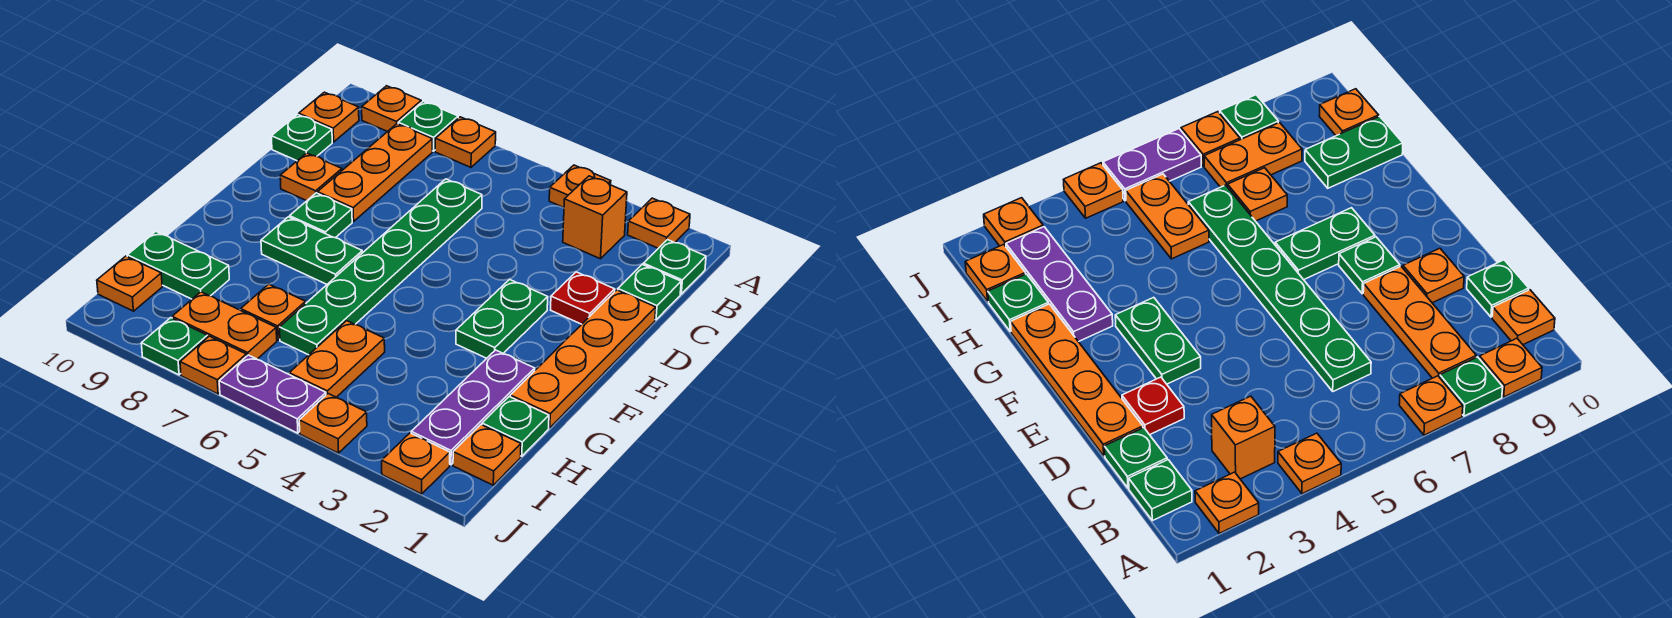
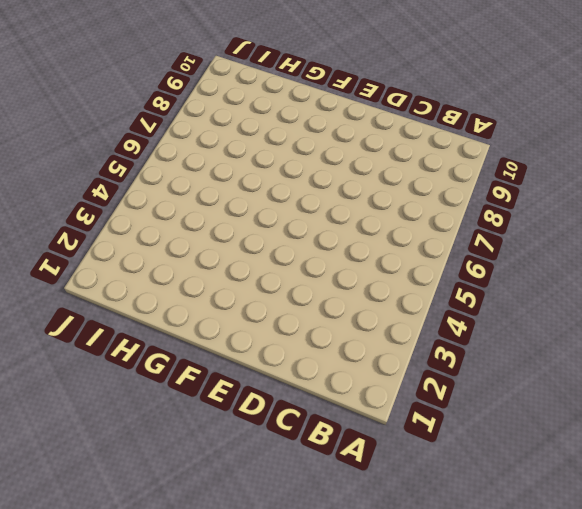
none -> orange 1x1 plate [628,198,690,248]
none -> orange 1x1 plate [549,165,611,208]
none -> orange 1x1 plate [435,117,496,167]
none -> green 1x1 plate [398,101,458,151]

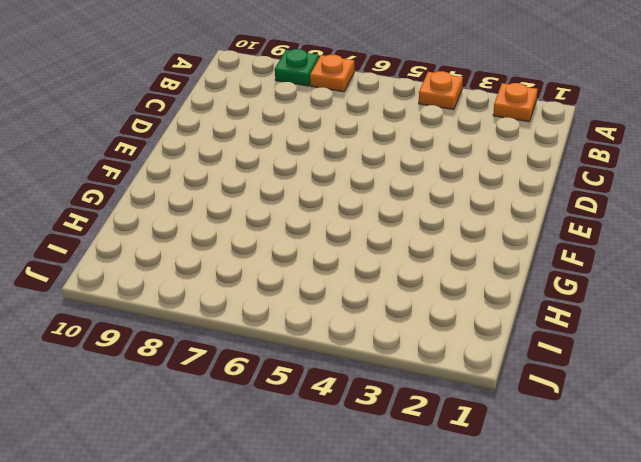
none -> orange 1x1 plate [362,86,421,132]
none -> green 1x1 plate [643,240,706,294]
none -> orange 1x1 brick [563,176,627,259]
none -> orange 1x3 plate [318,124,432,222]

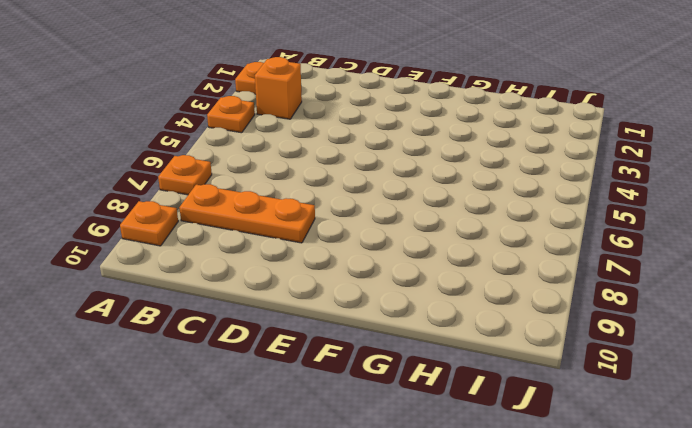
none -> green 1x1 plate [398,101,458,151]
none -> green 1x1 plate [643,240,706,294]
none -> orange 1x1 plate [299,92,359,142]
none -> green 1x1 plate [618,264,681,320]

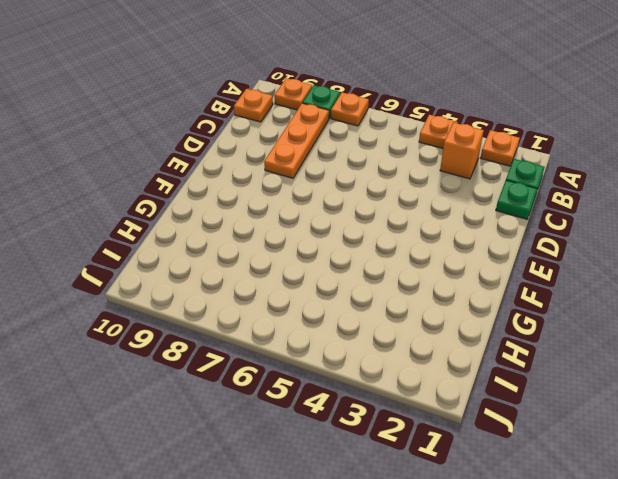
none -> green 1x6 plate [280,179,482,355]
none -> green 1x1 plate [271,114,332,161]
none -> orange 1x4 plate [510,290,656,428]
none -> red 1x1 plate [551,272,615,324]

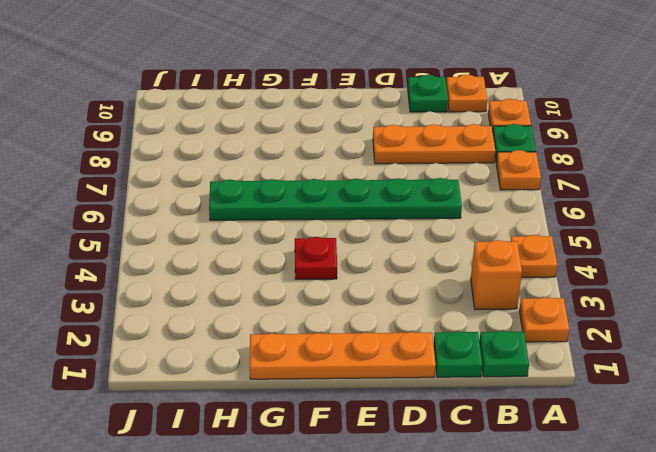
red 1x1 plate [295,237,337,280] -> red 1x1 plate moved to [551,272,615,324]
none -> orange 1x1 plate [280,153,342,201]
none -> green 1x2 plate [456,280,548,358]
none -> green 1x1 plate [290,193,352,238]
none -> green 1x2 plate [261,217,362,284]

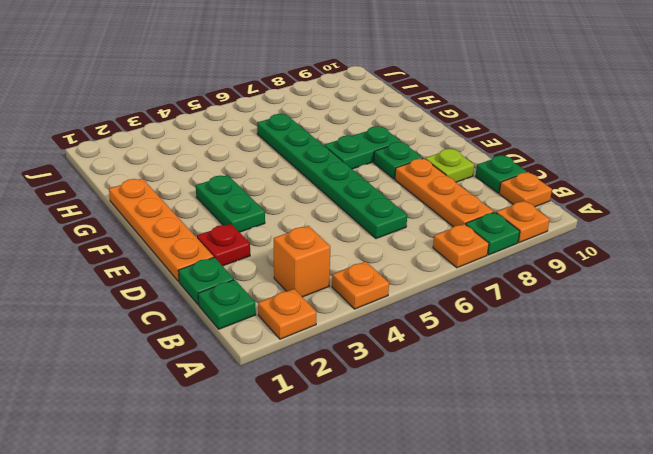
lime 1x1 plate [425,149,474,182] -> orange 1x1 plate [280,153,342,201]
none -> purple 1x3 plate [411,350,535,465]
none -> green 1x1 plate [482,397,549,456]
none -> orange 1x2 plate [289,321,385,397]
none -> orange 1x1 plate [241,284,306,340]

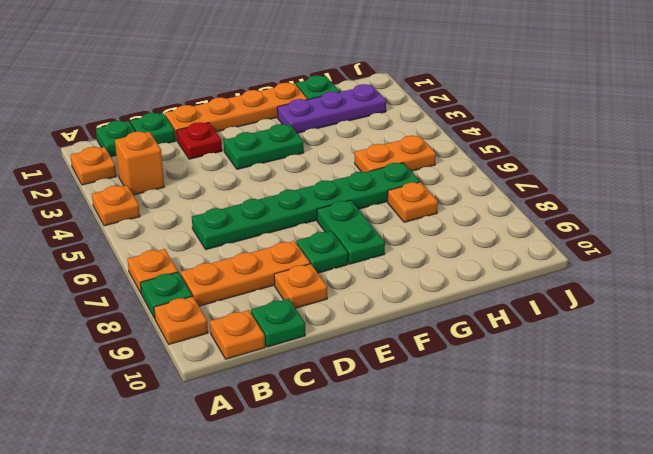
none -> green 1x2 plate [127,232,229,299]
none -> orange 1x1 plate [453,425,521,485]
none -> orange 1x2 plate [172,292,277,359]
none -> orange 1x1 plate [97,256,162,311]

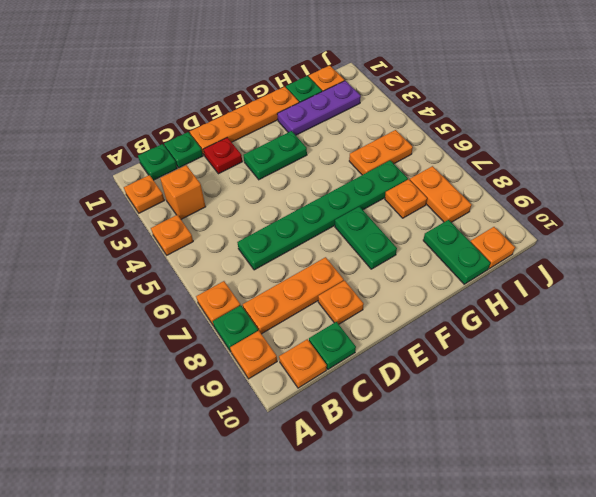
none -> green 1x1 plate [290,193,352,238]
none -> orange 1x1 plate [382,433,450,494]
none -> orange 1x1 plate [299,394,367,453]
none -> purple 1x2 plate [219,355,326,433]

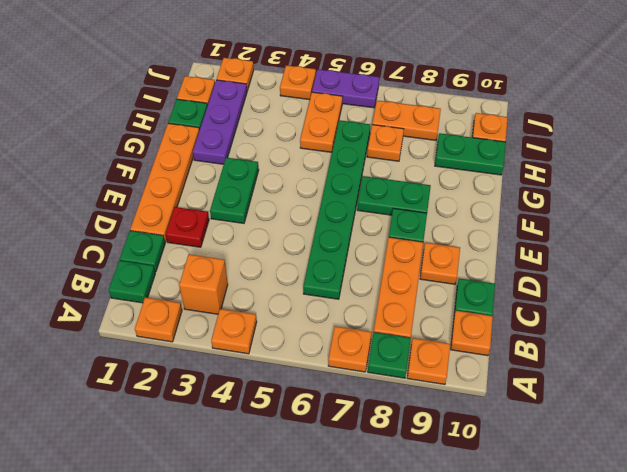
none -> orange 1x1 plate [180,336,246,394]
none -> green 1x1 plate [141,318,207,375]

